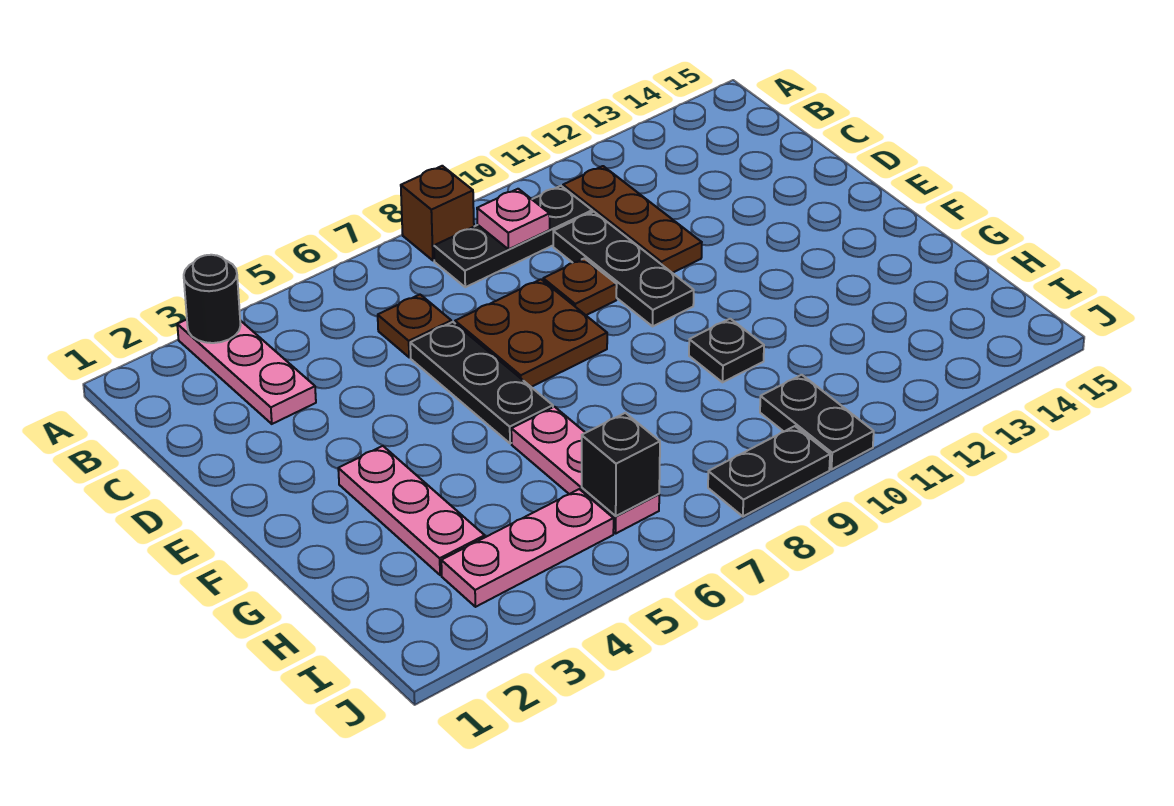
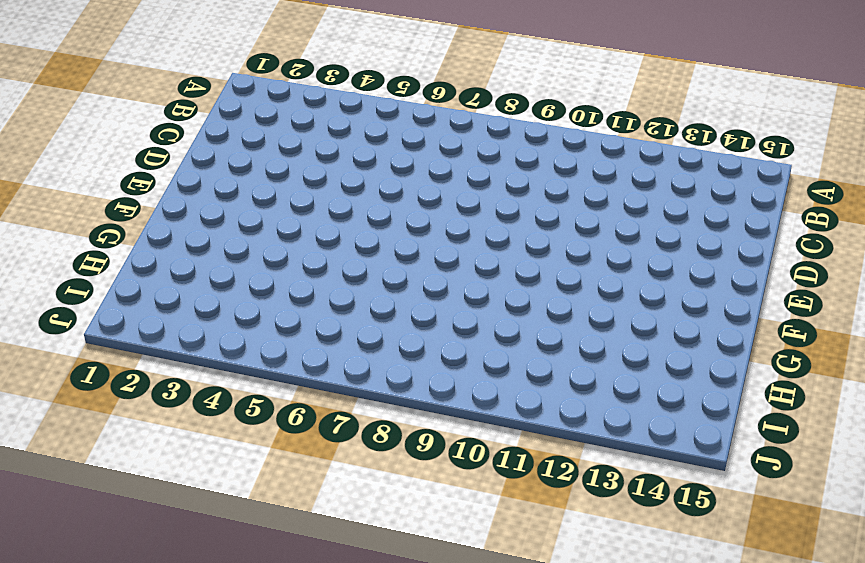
none -> pink 1x3 plate [177,320,316,424]
none -> brown 1x1 brick [401,166,474,260]
none -> black 1x3 plate [434,186,592,287]

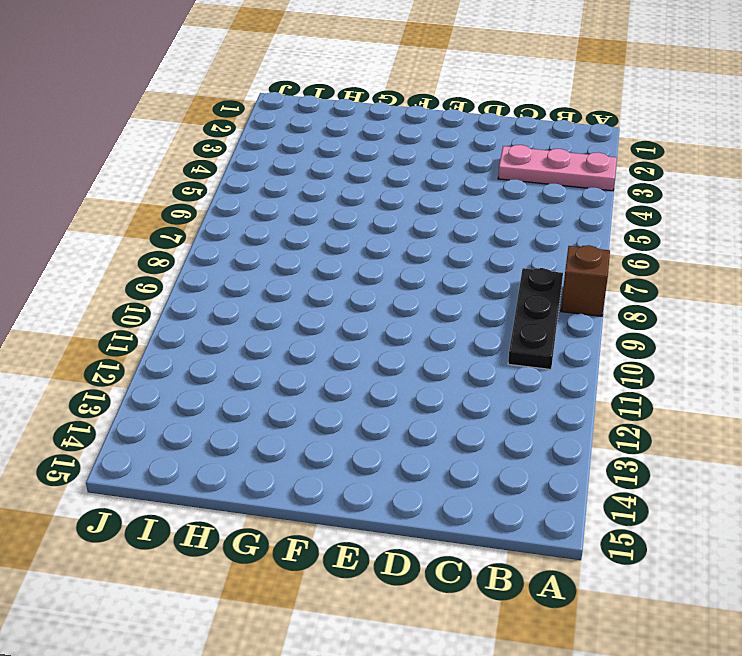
none -> brown 1x3 plate [563,166,702,273]
none -> brown 1x1 plate [378,295,451,357]
none -> black 1x3 plate [553,212,694,326]

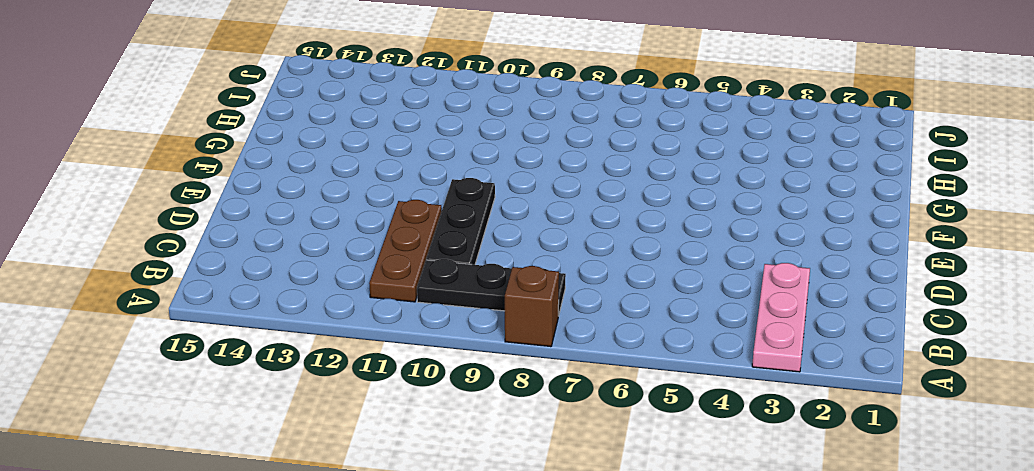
none -> brown 1x1 plate [378,295,451,357]
none -> black 1x3 plate [410,322,553,443]
none -> brown 2x2 plate [455,279,607,387]

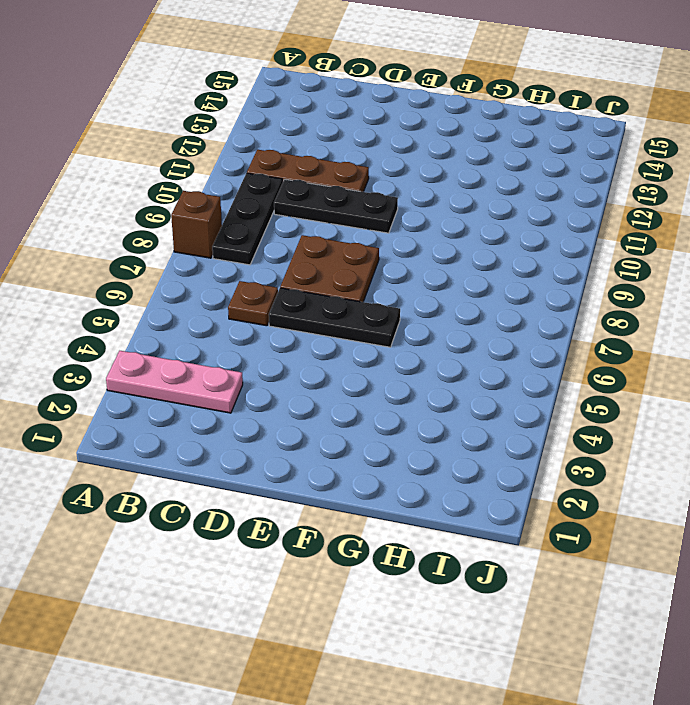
none -> brown 1x1 plate [543,258,617,315]
none -> pink 1x3 plate [338,446,485,575]
none -> pink 1x3 plate [511,407,659,533]

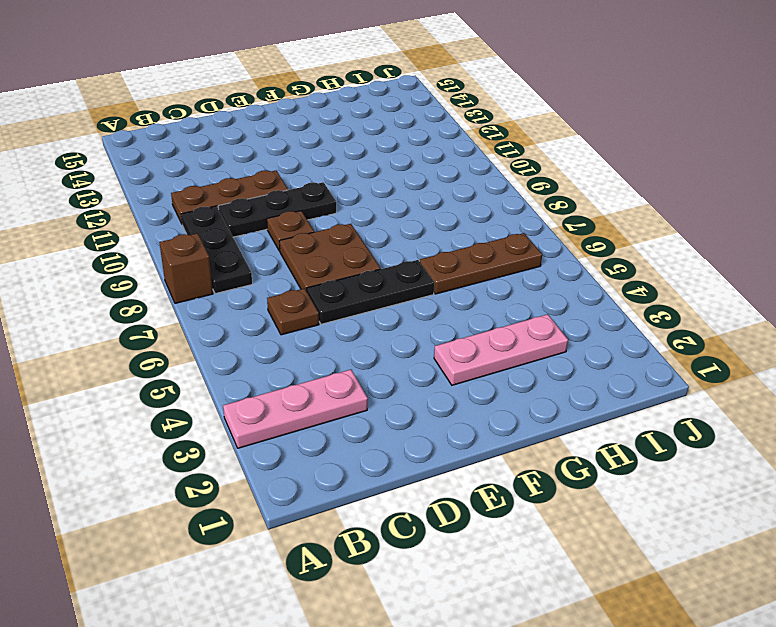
brown 1x3 plate [420,233,542,294] -> pink 1x3 plate [511,407,659,533]
none -> black 1x1 plate [689,319,764,382]
none -> pink 1x3 plate [441,489,614,607]
none -> black 1x2 plate [760,375,874,470]

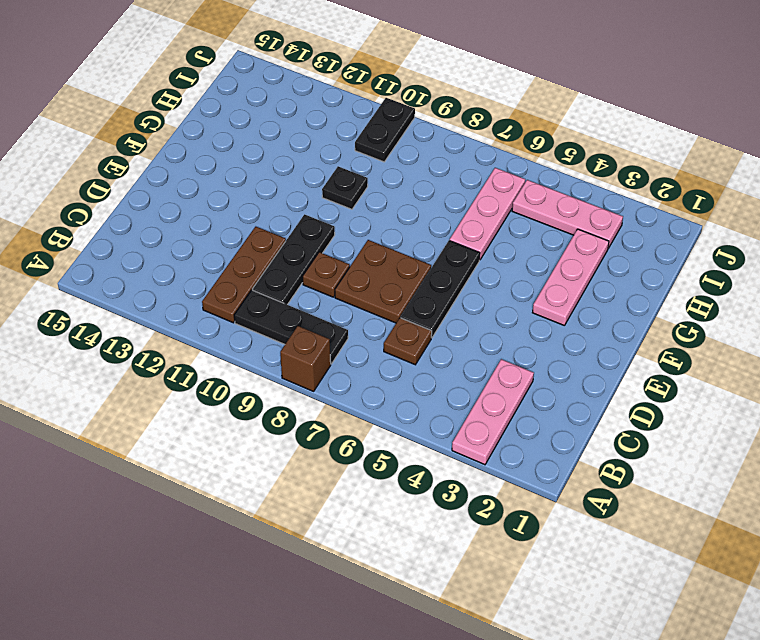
none -> black 1x2 plate [708,426,830,516]
none -> black 1x1 round brick [184,255,241,343]
none -> pink 1x1 plate [477,189,550,249]

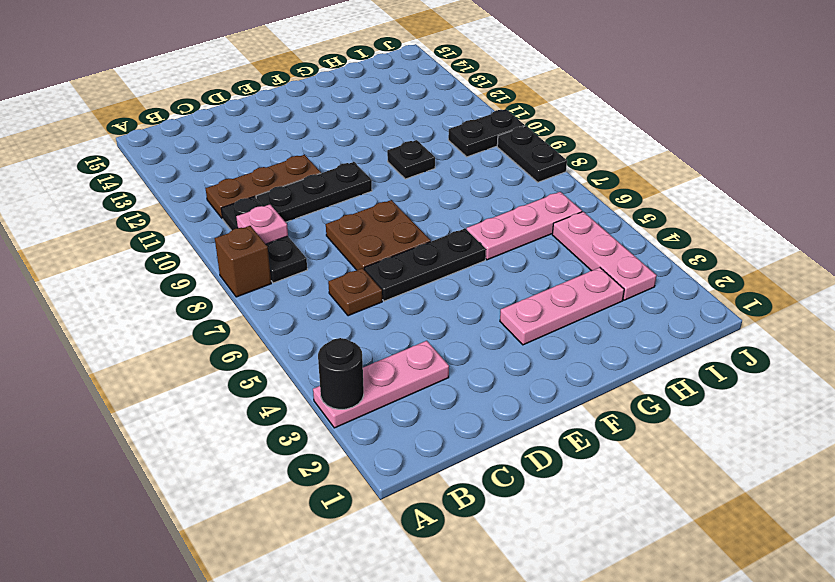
none -> brown 1x1 plate [543,258,617,315]
none -> black 1x1 brick [582,413,660,516]

